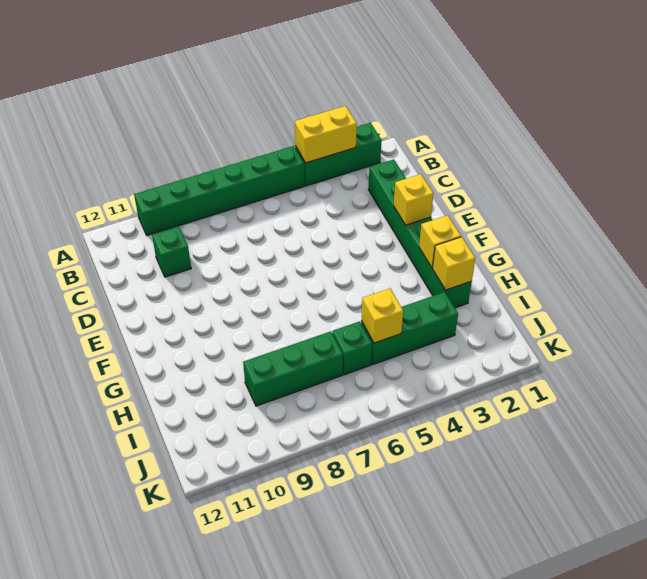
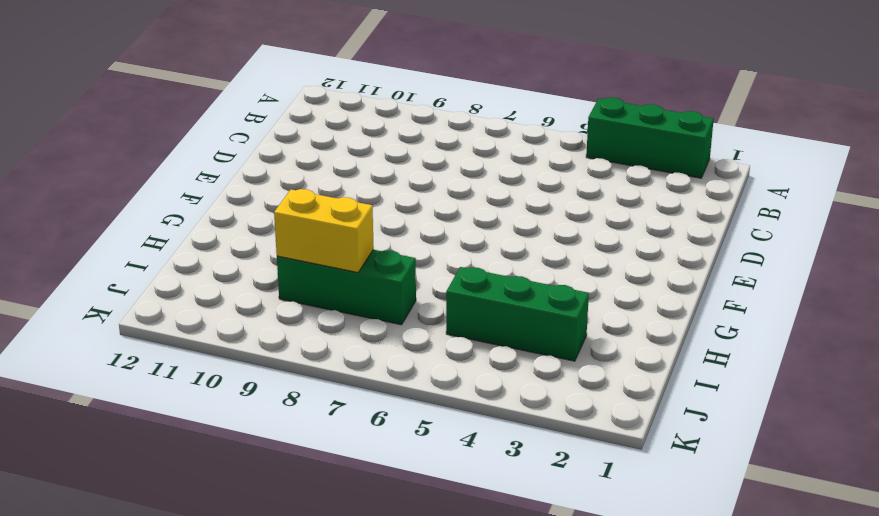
yellow 1x2 brick [274,189,374,273] -> yellow 1x2 brick moved to [295,106,357,163]
none -> green 1x6 brick [134,146,305,236]
none -> green 1x6 brick [368,159,472,308]
none -> green 1x1 brick [152,227,191,277]

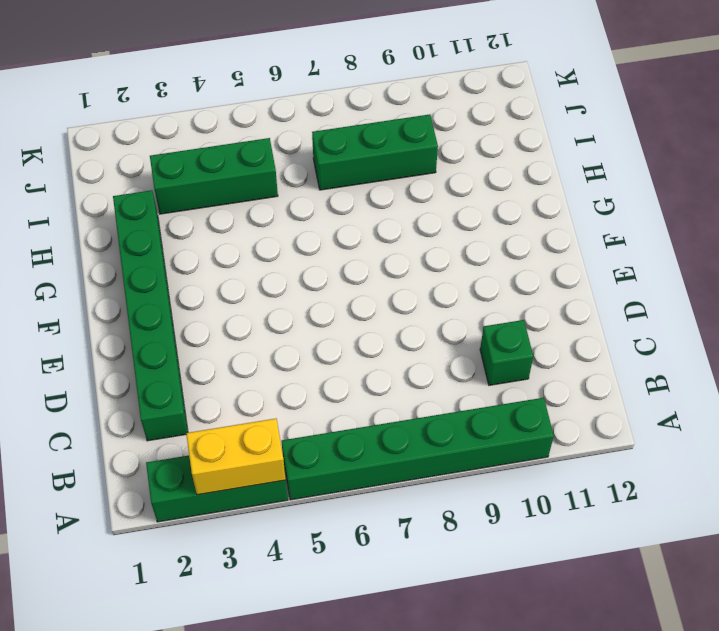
none -> green 1x1 brick [332,321,372,375]
none -> yellow 1x1 brick [394,174,433,225]
none -> yellow 1x1 brick [419,215,461,268]

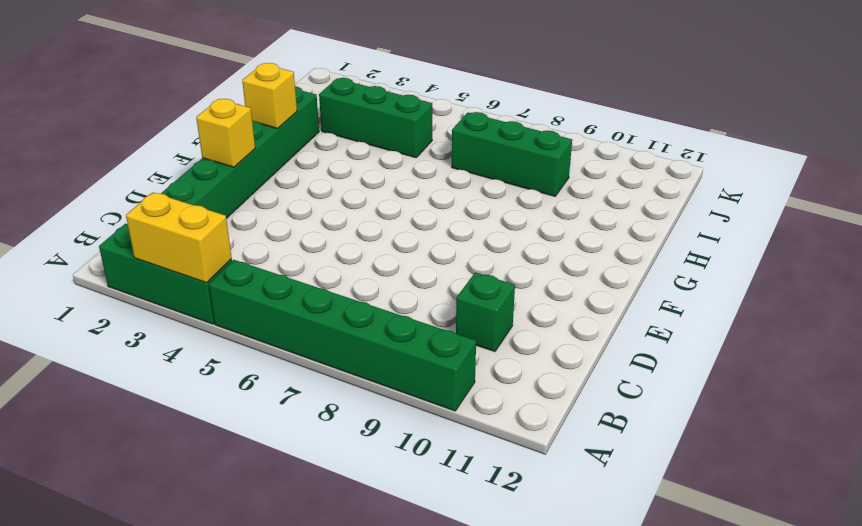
none -> green 1x1 brick [332,321,372,375]
none -> yellow 1x1 brick [433,237,475,290]
none -> yellow 1x1 brick [361,289,403,343]

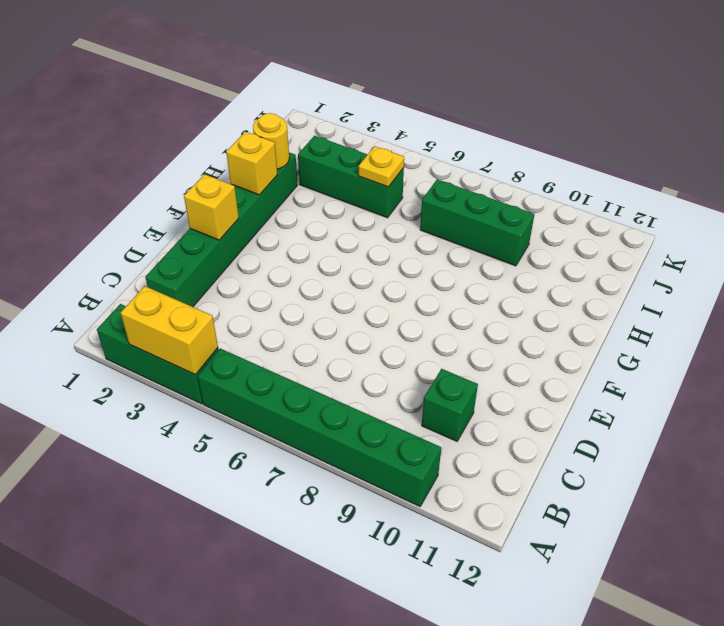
yellow 1x1 round brick [253,113,289,169] -> yellow 1x1 brick [433,237,475,290]
yellow 1x1 plate [359,146,404,187] -> yellow 1x1 brick [361,289,403,343]
none -> green 1x1 brick [332,321,372,375]

